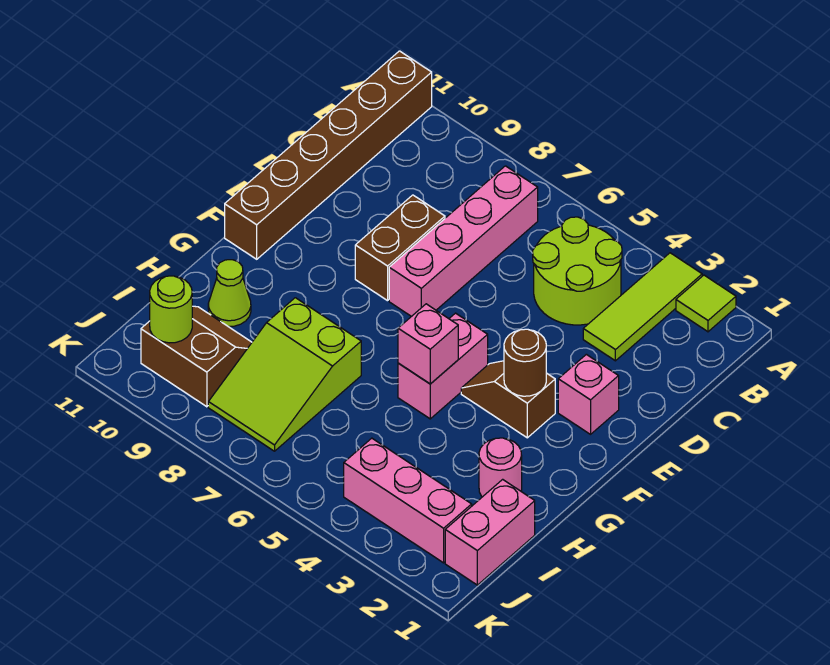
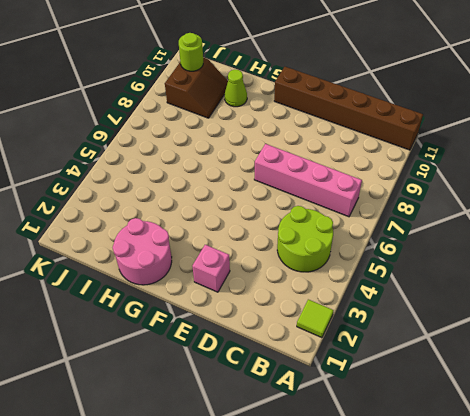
pink 2x2 round brick [113,218,172,285] -> pink 1x1 round brick [479,438,522,497]
none -> lime 1x3 tile [583,253,702,361]
none -> brown 1x2 brick [355,195,445,301]
none -> brown 1x2 slope [461,361,555,438]

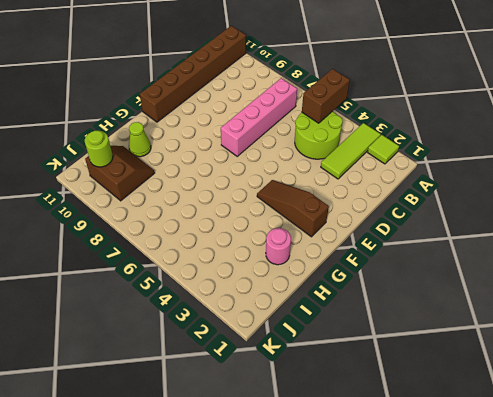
brown 1x2 brick [302,69,350,123] -> brown 1x2 brick moved to [355,195,445,301]
brown 1x3 slope [257,180,329,237] -> brown 1x2 slope [461,361,555,438]
none -> pink 1x1 brick [558,354,619,434]
none -> pink 1x2 brick [398,313,488,419]
none -> lime 2x3 slope [208,298,361,451]

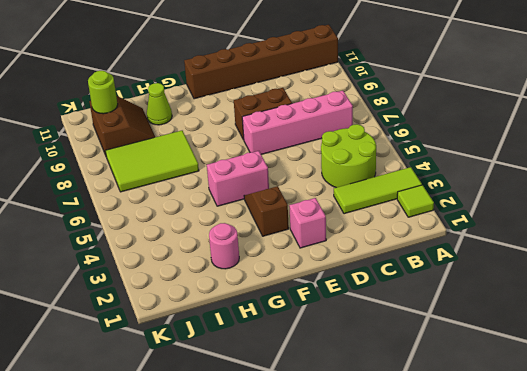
lime 2x3 tile [105,131,199,192] -> lime 2x3 slope [208,298,361,451]
none -> pink 1x2 brick [445,479,535,585]
none -> pink 1x3 brick [344,438,472,563]
none -> brown 1x1 round brick [504,329,546,396]

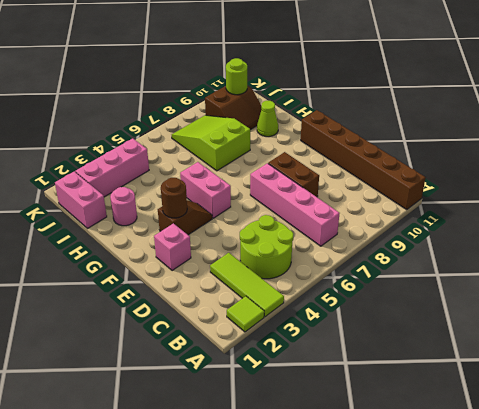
none -> pink 1x1 brick [398,304,458,384]

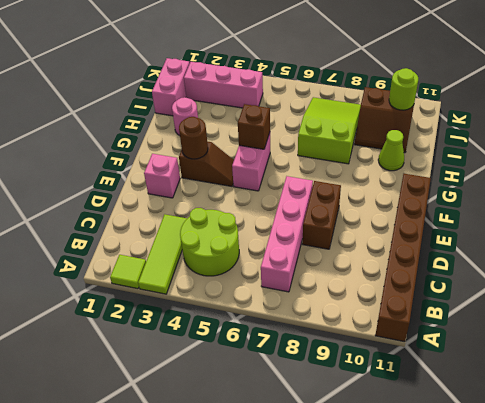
brown 1x1 brick [238,104,270,149] -> pink 1x1 brick [398,304,458,384]

